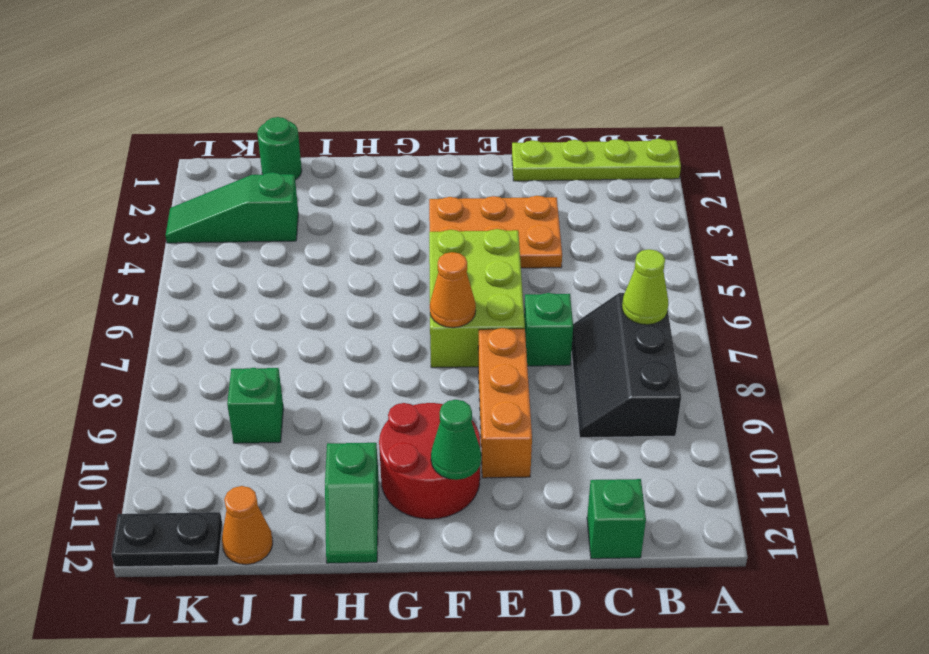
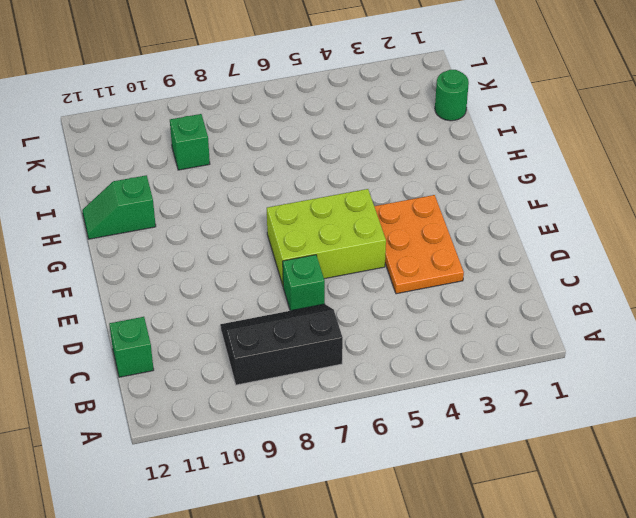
none -> lime 1x4 plate [512,139,681,181]
none -> orange 1x3 brick [478,328,532,478]
none -> red 2x2 round brick [379,403,480,519]

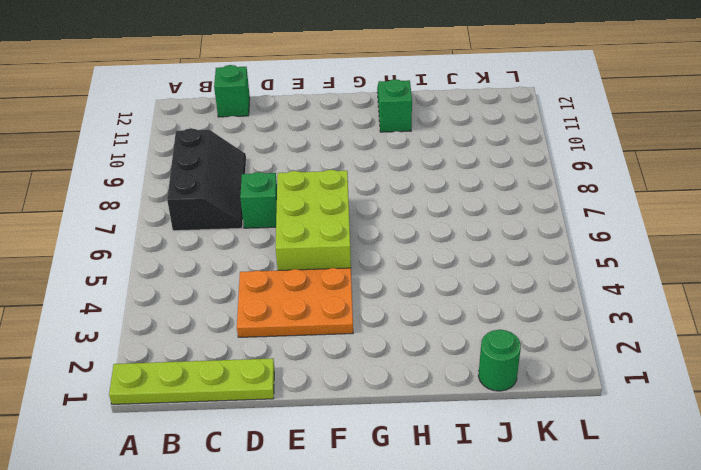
none -> orange 1x3 brick [478,328,532,478]
none -> red 2x2 round brick [379,403,480,519]
none -> green 1x3 slope [166,172,298,243]

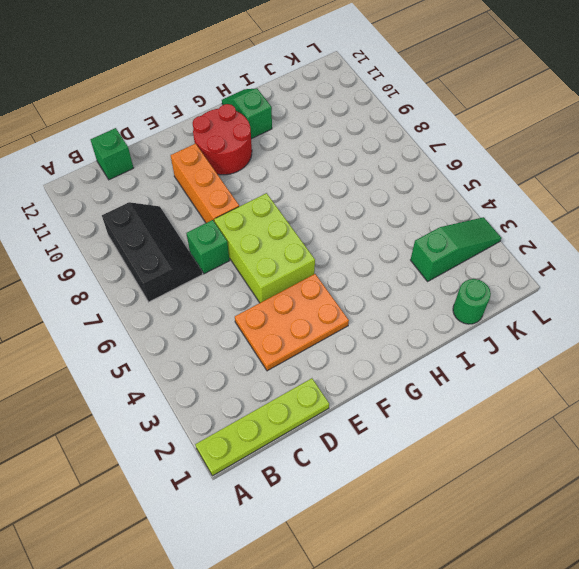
none -> green 1x1 brick [227,368,283,443]
none -> orange 1x1 cone [222,486,273,565]
none -> black 1x2 plate [111,512,223,567]

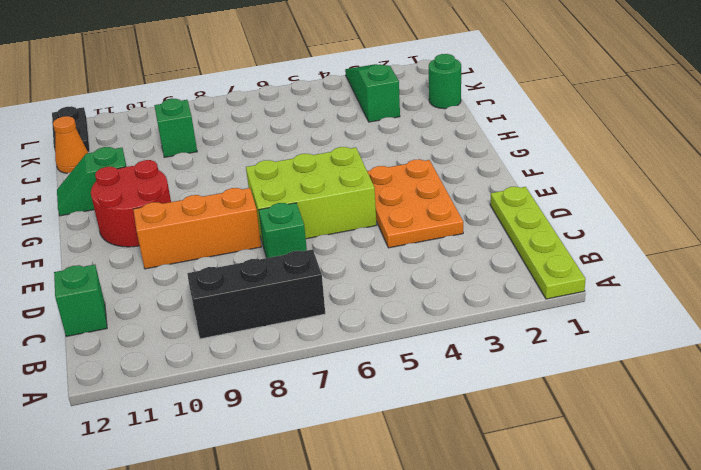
none -> lime 1x1 cone [622,249,668,325]
none -> orange 1x1 cone [430,252,476,328]
none -> green 1x1 cone [431,399,481,480]

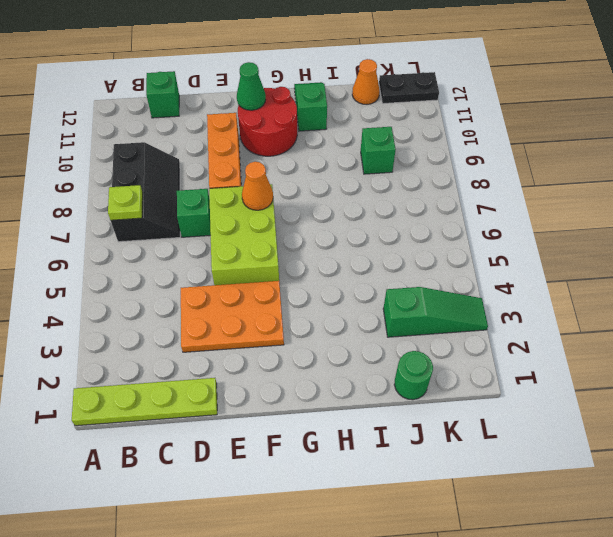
lime 1x1 plate [108,185,143,220] -> lime 1x1 cone [622,249,668,325]

